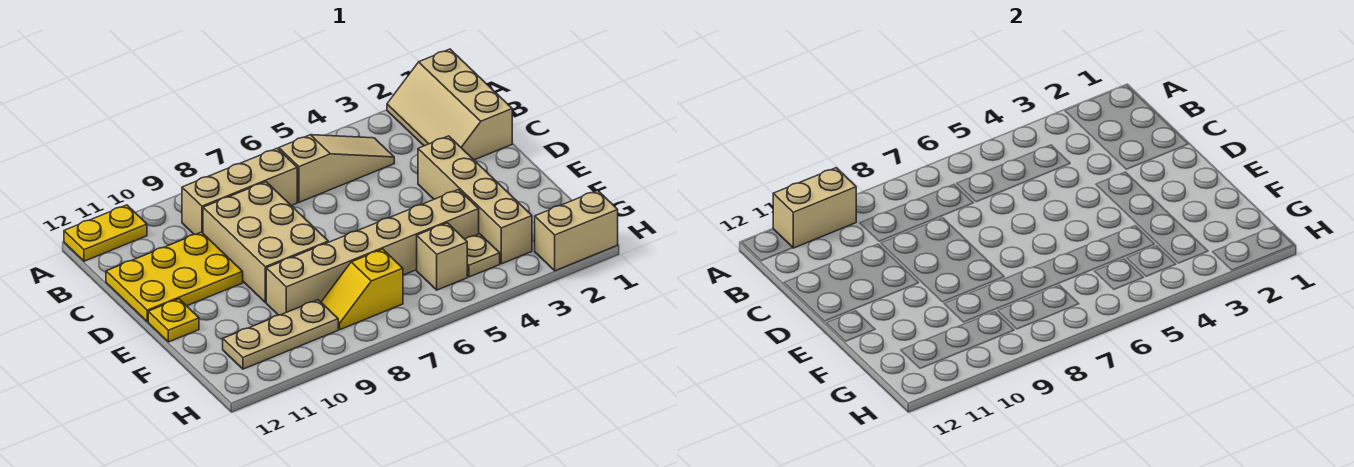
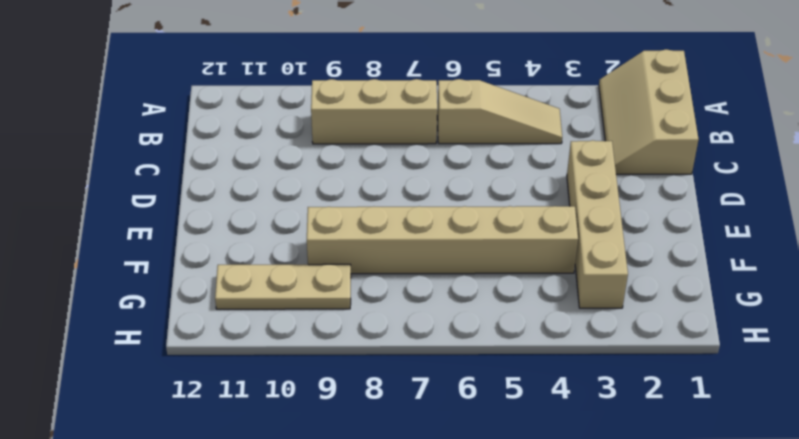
none -> yellow 1x2 plate [64,205,147,261]
none -> tan 2x3 brick [203,182,328,302]
none -> yellow 2x3 plate [106,232,243,322]

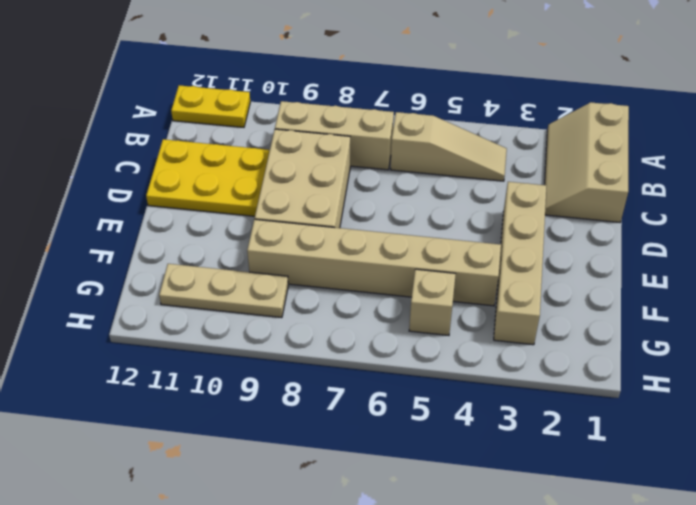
none -> yellow 1x1 plate [148,299,199,342]
none -> tan 1x1 plate [465,234,500,277]
none -> yellow 1x2 slope [321,249,403,330]

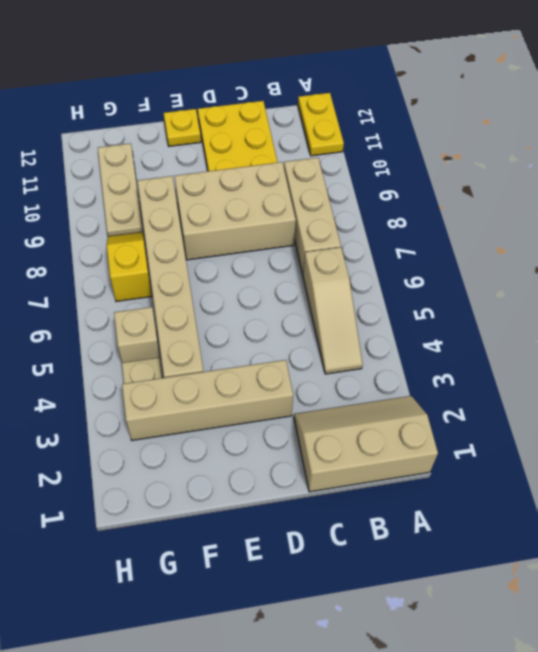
none -> tan 1x2 brick [535,190,618,271]
none -> tan 1x2 brick [773,168,856,248]

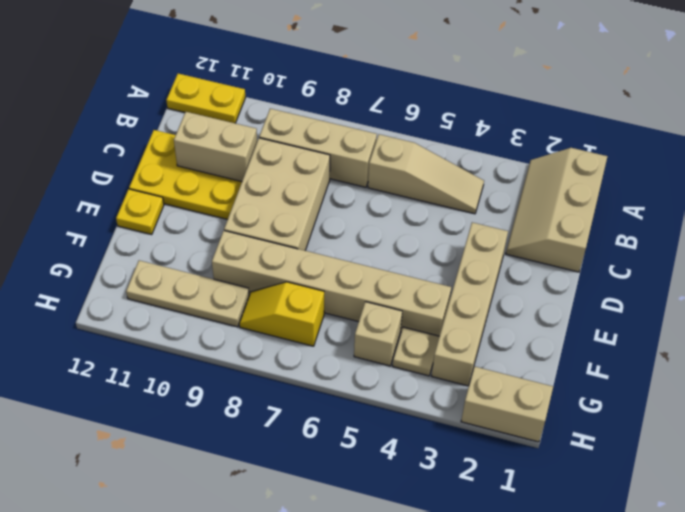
tan 1x2 brick [174,112,257,182] -> tan 1x2 brick moved to [773,168,856,248]

